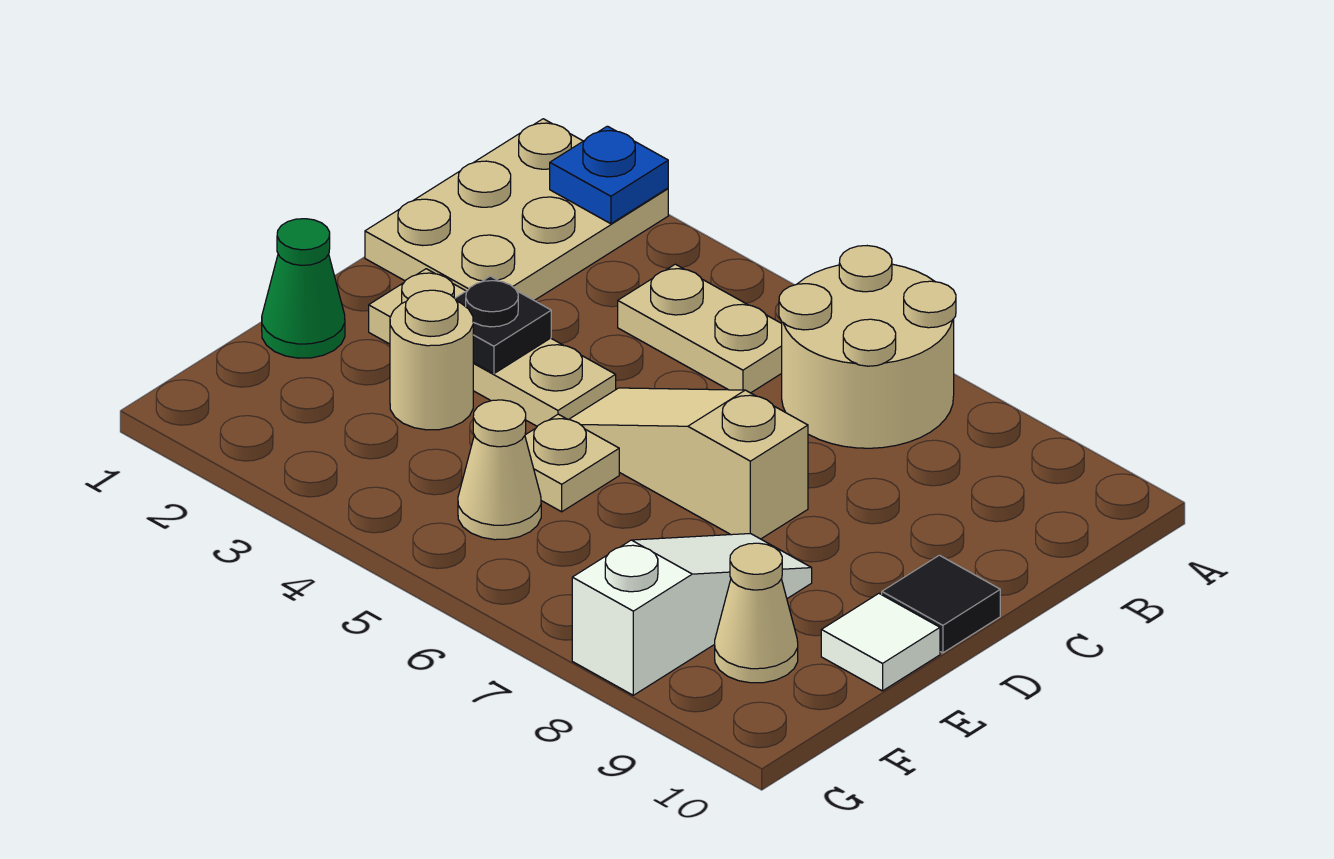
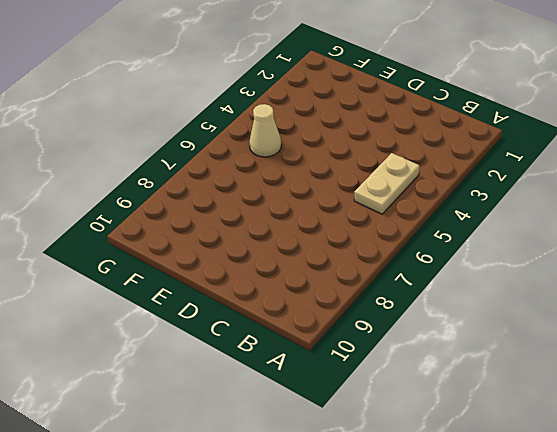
none -> tan 2x3 plate [365,119,668,301]
none -> tan 2x2 round brick [779,246,956,448]
none -> tan 1x3 plate [369,269,616,426]

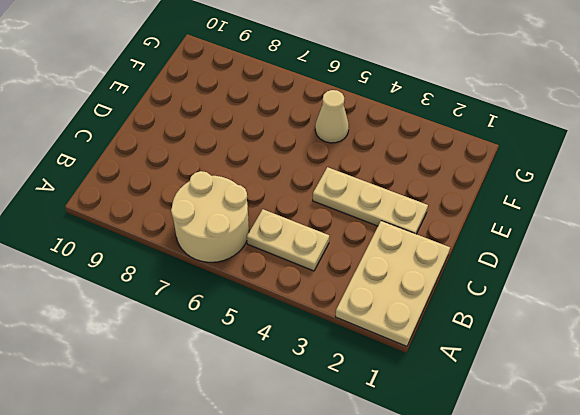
none -> tan 1x3 slope [569,388,808,539]
none -> black 1x1 tile [882,555,1000,653]
none -> green 1x1 cone [262,219,345,358]

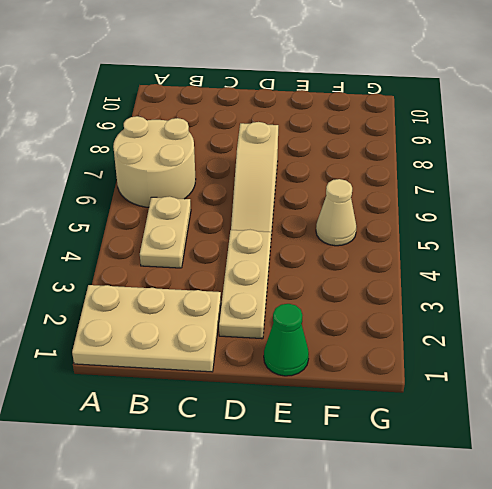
none -> black 1x1 tile [882,555,1000,653]
none -> tan 1x1 round brick [390,290,473,430]
none -> tan 1x1 plate [525,414,619,512]

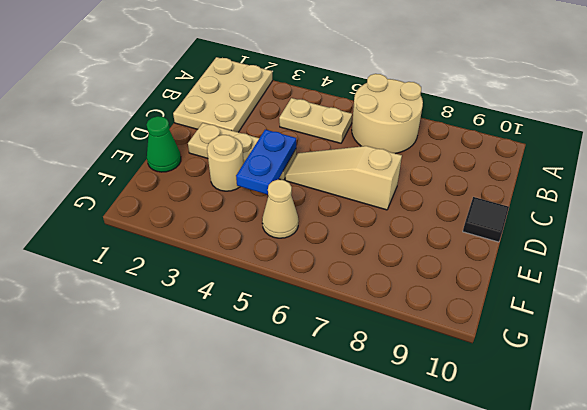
blue 1x2 plate [236,130,296,195] -> none
none -> tan 1x1 plate [525,414,619,512]
none -> white 1x3 slope [572,534,812,695]
none -> white 1x1 tile [821,594,940,691]

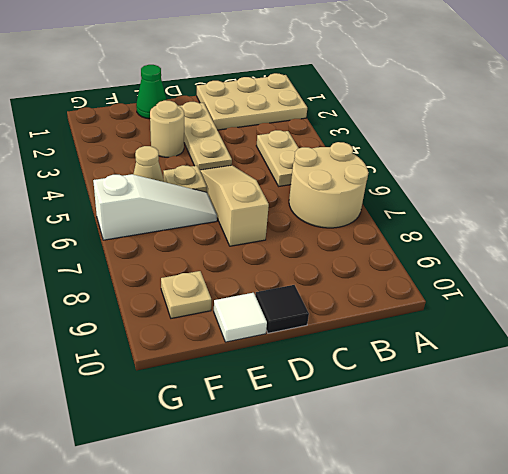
white 1x3 slope [93,174,217,240] -> white 1x3 slope moved to [572,534,812,695]
tan 1x1 plate [161,271,211,318] -> tan 1x1 cone [715,543,798,683]
none -> blue 1x1 plate [550,126,668,224]
none -> black 1x1 plate [455,276,551,374]

